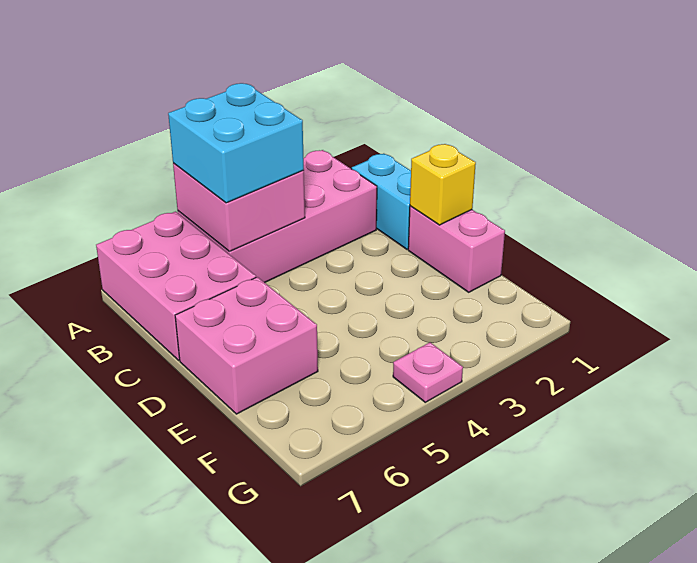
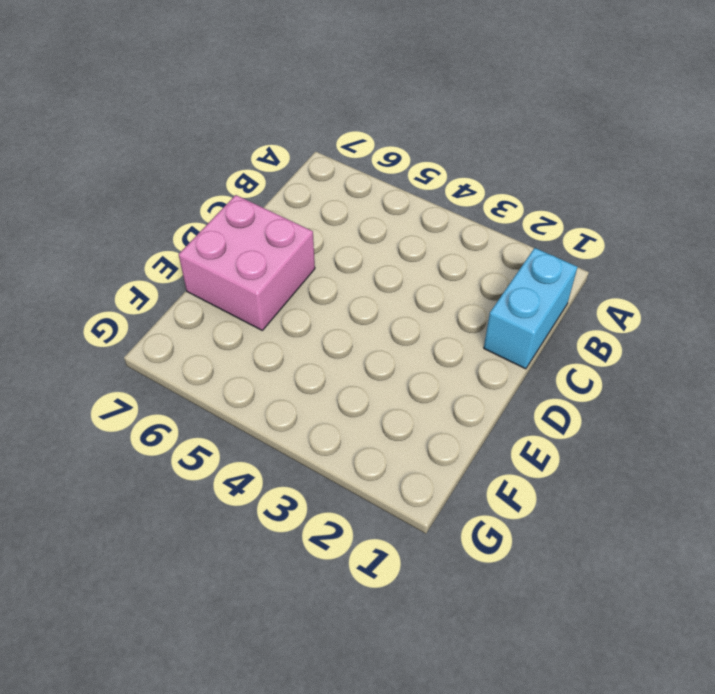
none -> pink 2x4 brick [178,150,377,283]
none -> pink 2x3 brick [96,212,256,360]

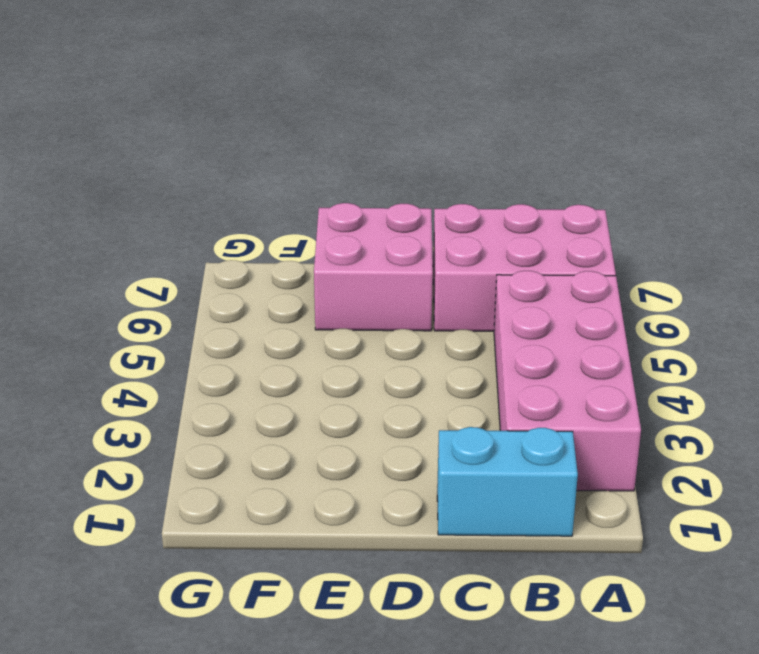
none -> pink 1x2 brick [408,206,505,292]
none -> pink 1x1 plate [393,342,463,402]

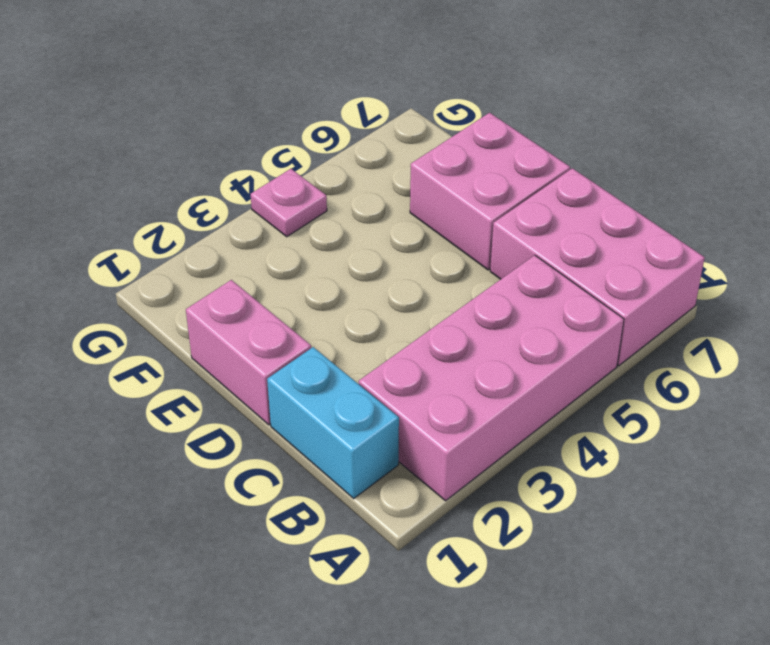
none -> pink 2x2 brick [173,163,305,251]
none -> yellow 1x1 brick [410,144,476,225]

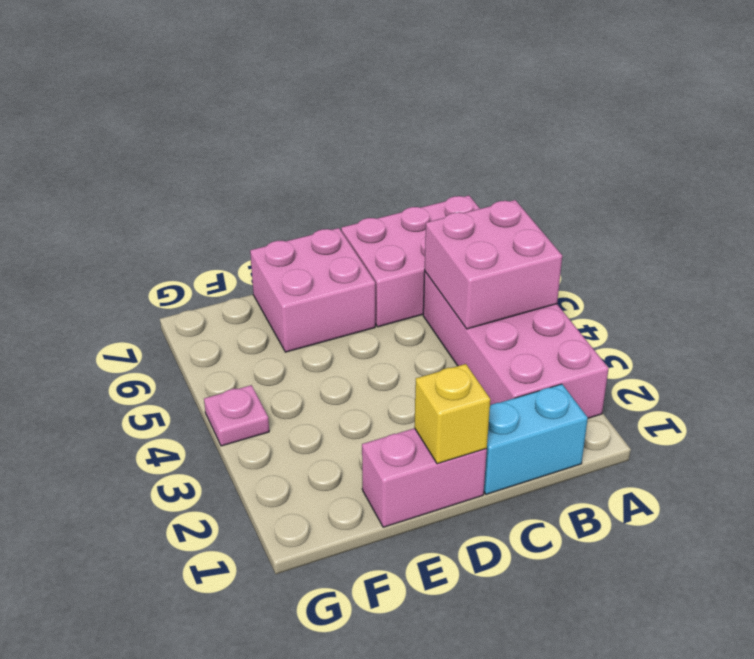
none -> cyan 2x2 brick [168,83,304,203]

